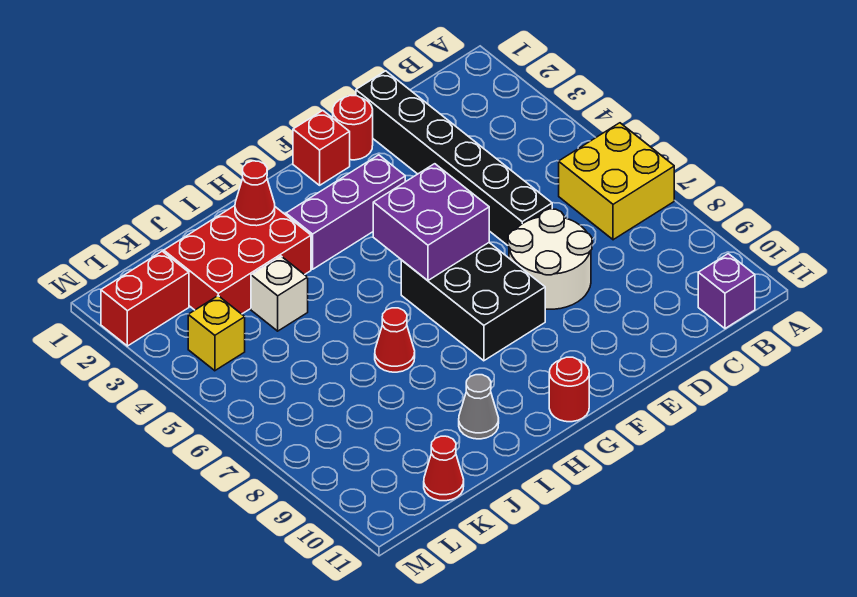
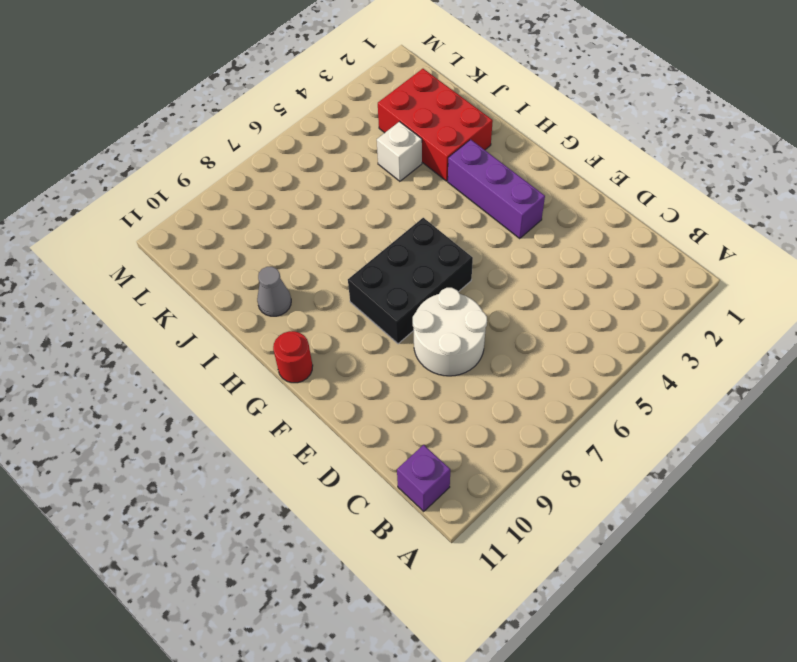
none -> yellow 2x2 brick [559,123,674,240]
none -> black 1x6 brick [356,71,552,245]
none -> red 1x1 round brick [333,95,373,160]

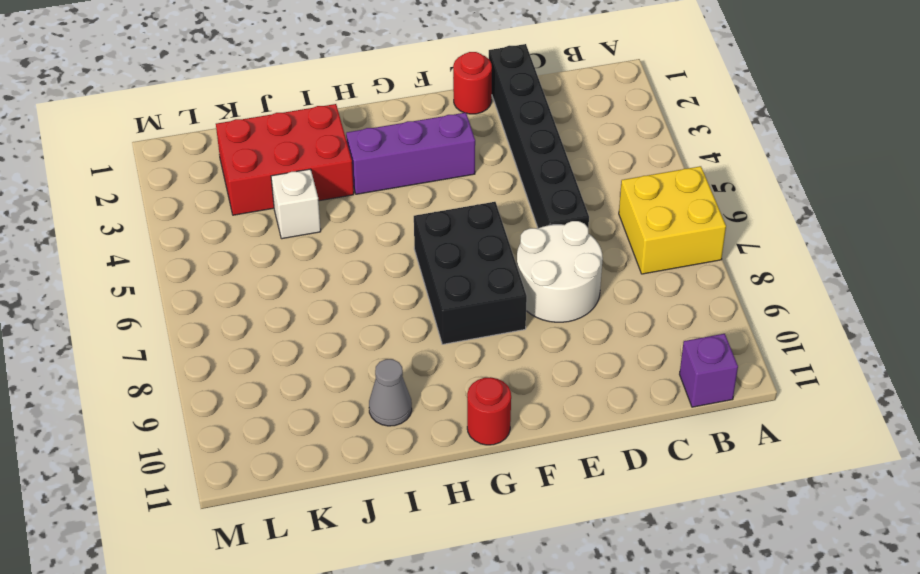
none -> red 1x1 brick [293,111,350,185]
none -> red 1x1 cone [375,308,415,372]
none -> red 1x1 cone [424,436,464,501]

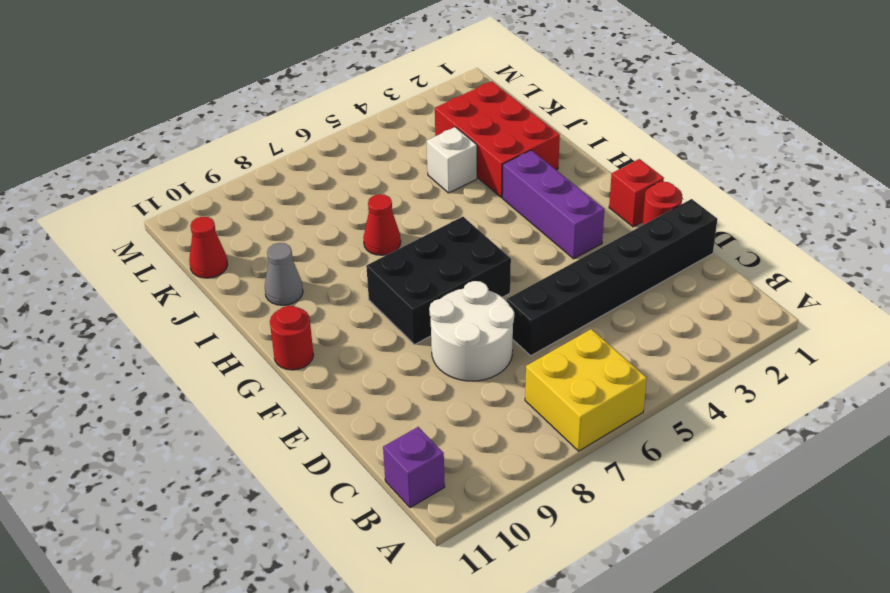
none -> red 1x2 brick [101,251,189,346]
none -> yellow 1x1 brick [188,296,245,371]
none -> purple 2x2 brick [373,164,489,280]

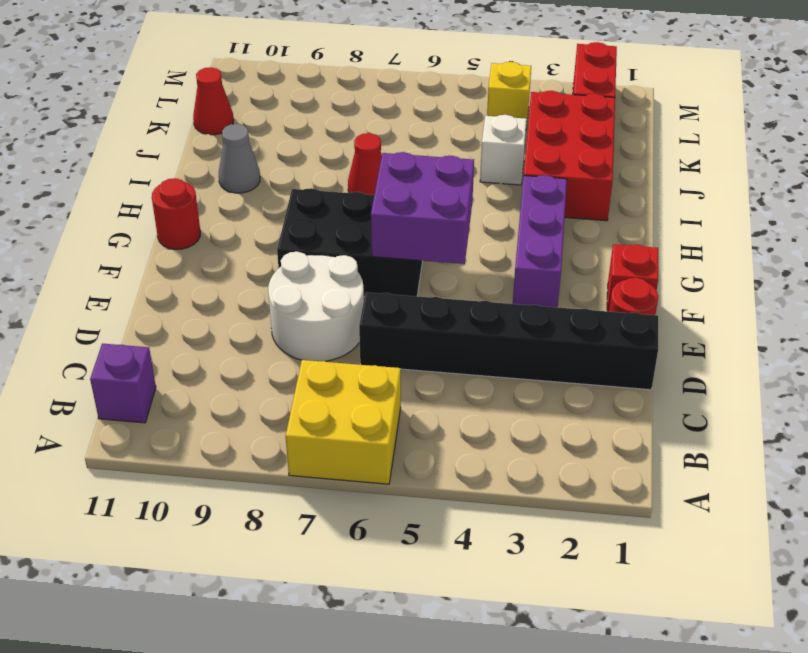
none -> red 1x1 cone [235,161,275,226]

